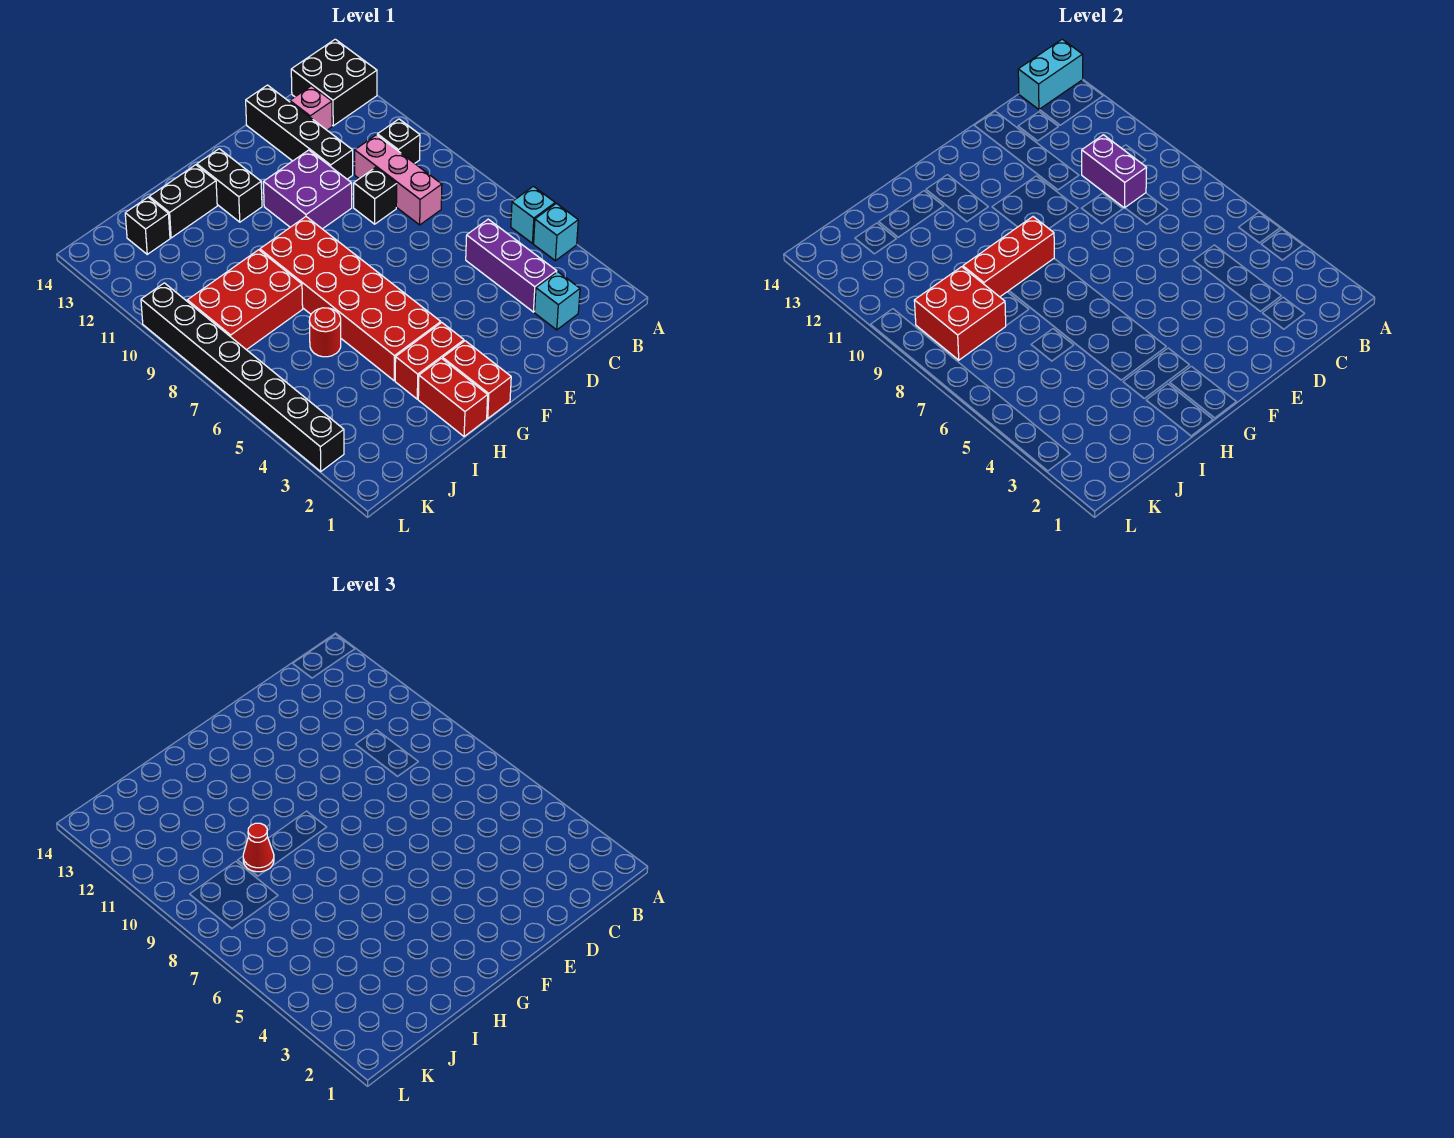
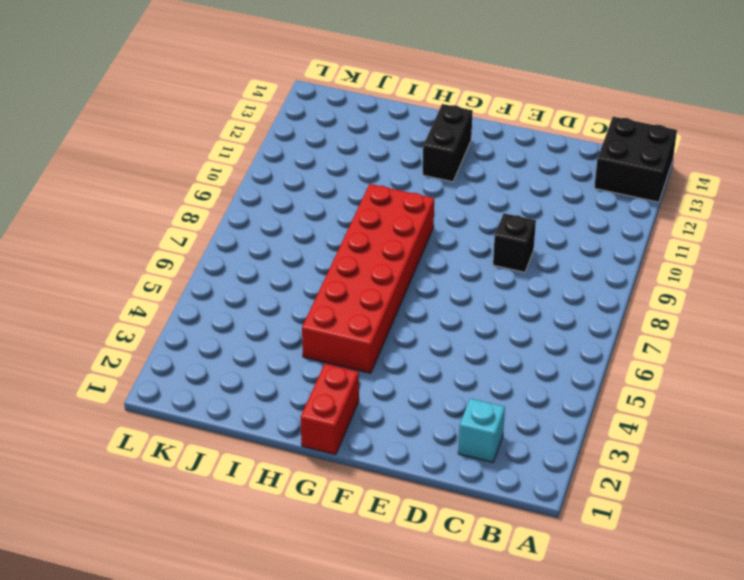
none -> cyan 1x1 brick [534,203,578,261]
none -> cyan 1x1 brick [511,186,555,243]
none -> black 1x1 brick [377,119,420,163]

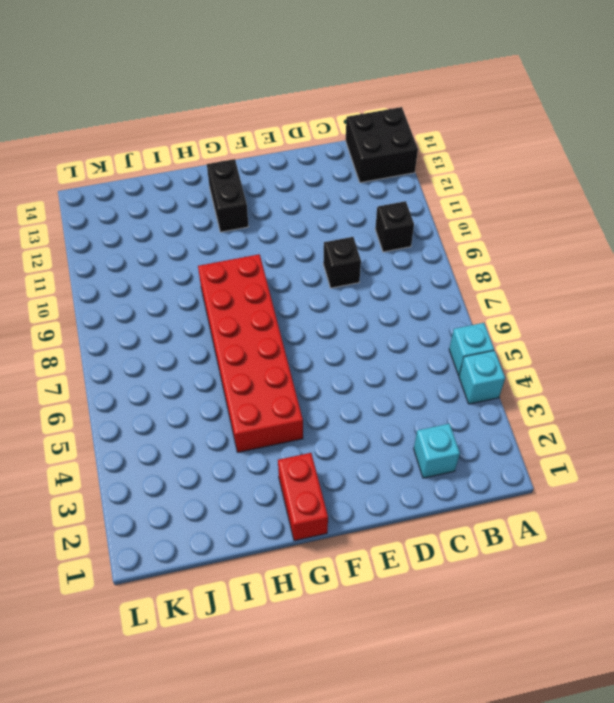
none -> purple 1x3 brick [466,219,557,312]
none -> pink 1x3 brick [355,135,442,225]
none -> pink 1x1 brick [290,86,332,130]

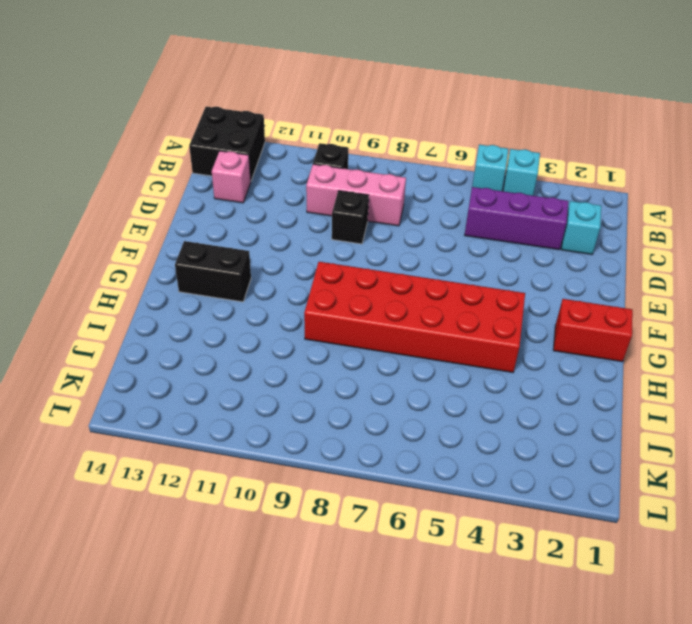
none -> black 1x4 brick [246,85,353,179]
none -> purple 2x2 brick [263,150,352,229]
none -> red 1x2 brick [395,323,464,399]

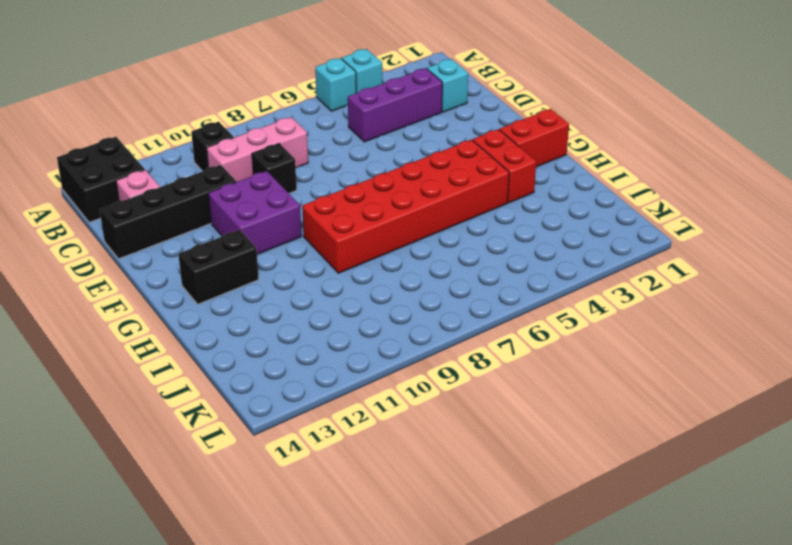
none -> red 1x2 brick [418,358,488,437]
none -> black 1x2 brick [149,165,217,238]
none -> red 1x1 round brick [309,308,341,357]

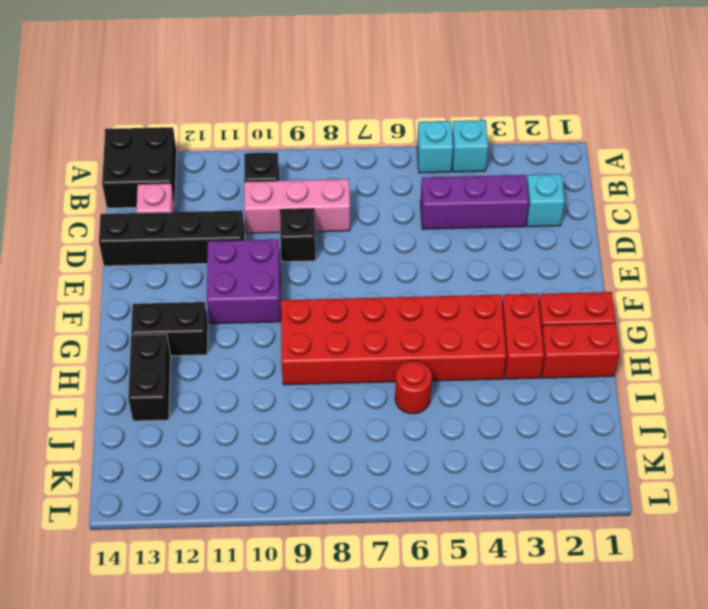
none -> red 2x3 brick [187,250,303,350]
none -> black 1x1 brick [125,197,170,254]
none -> black 1x8 brick [141,283,344,471]

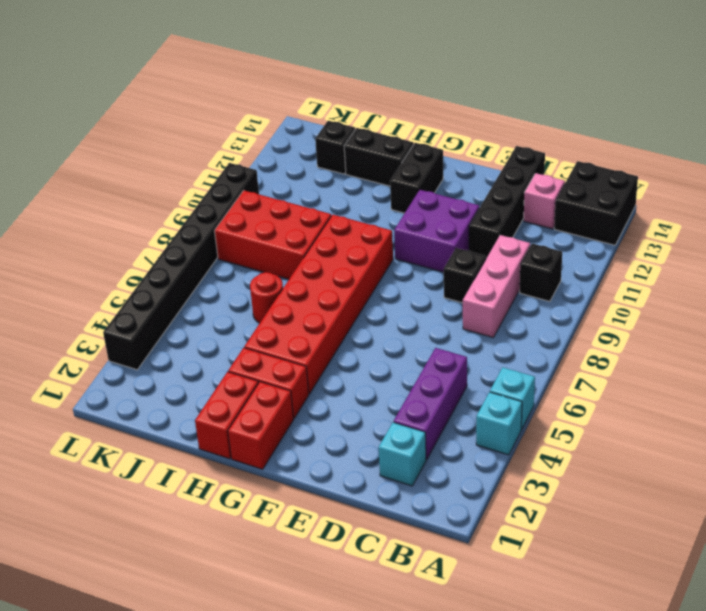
none -> cyan 1x2 brick [1018,39,1083,109]
none -> purple 1x2 brick [1082,135,1147,208]
none -> red 1x3 brick [963,217,1054,297]

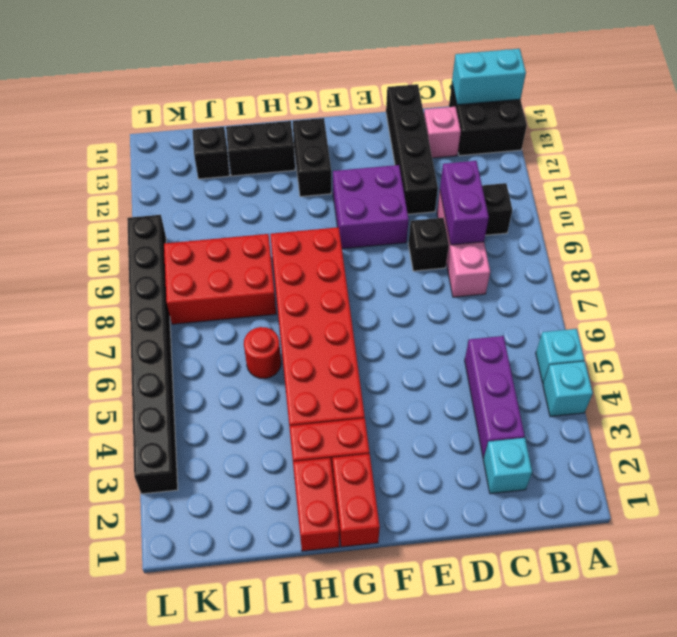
none -> red 1x3 brick [963,217,1054,297]
none -> red 2x2 brick [914,267,1006,360]
none -> red 1x1 cone [243,823,274,872]

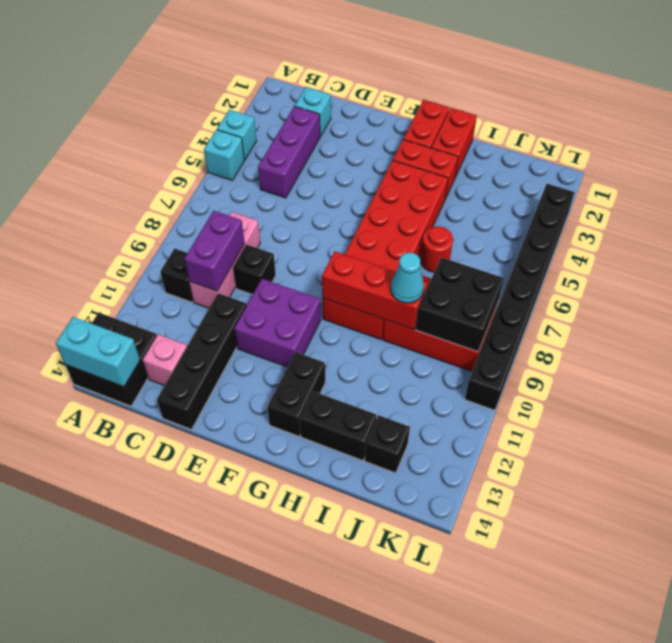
cyan 1x1 cone [391,253,424,303] -> red 1x1 cone [243,823,274,872]
black 2x2 brick [416,257,504,352] -> red 2x2 brick [914,267,1006,360]

